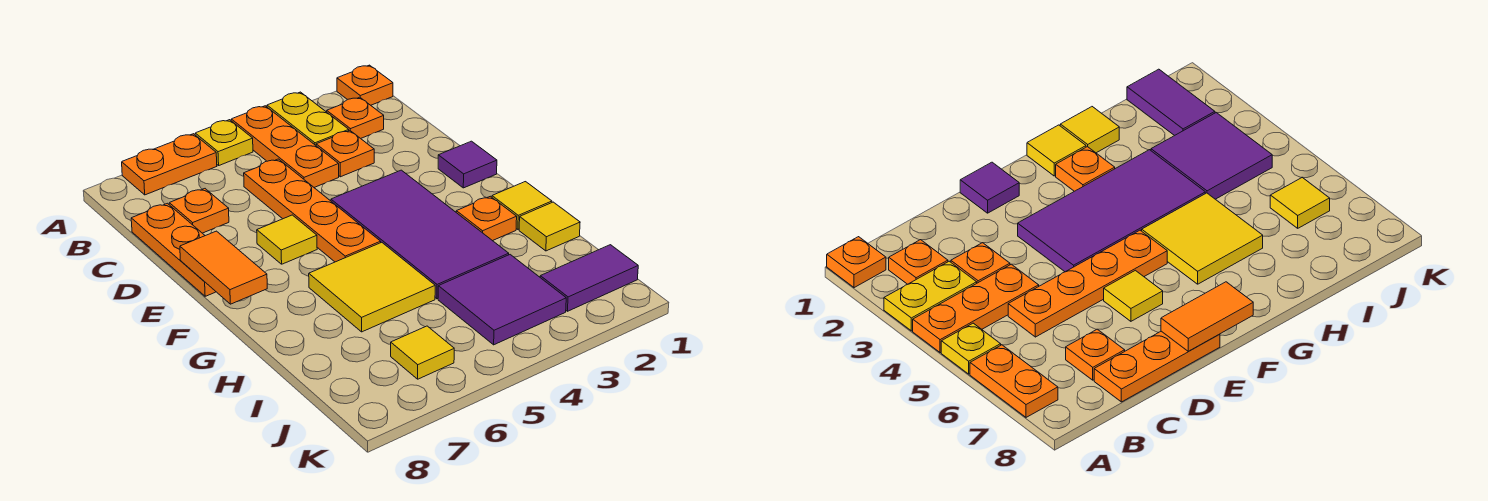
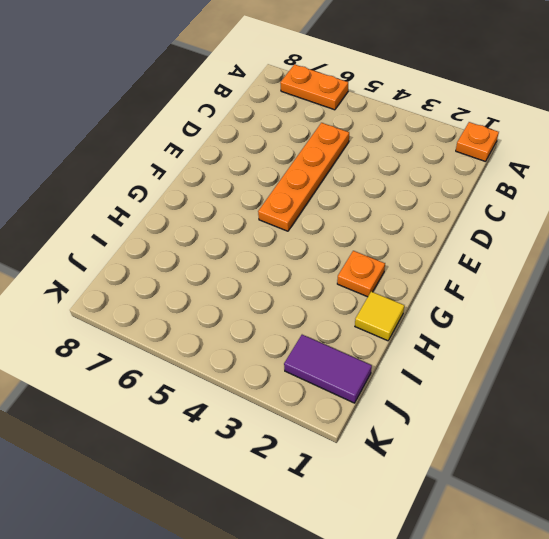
none -> yellow 1x2 plate [267,92,349,145]
none -> orange 1x3 plate [231,106,339,187]
none -> yellow 1x1 plate [195,120,253,165]

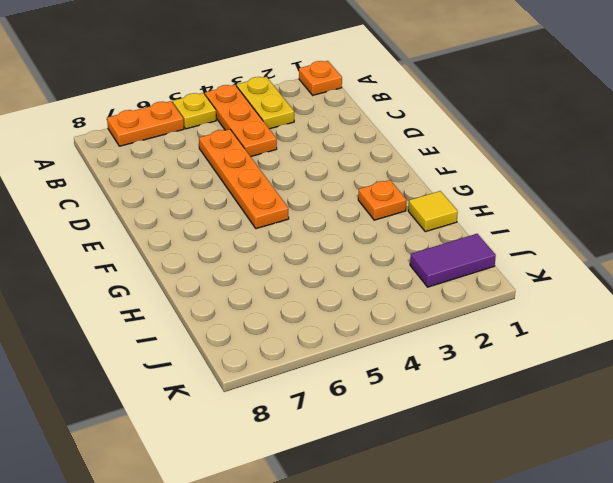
none -> orange 1x1 plate [327,97,384,138]
none -> orange 1x1 plate [316,131,374,177]
none -> orange 1x1 plate [169,189,229,233]

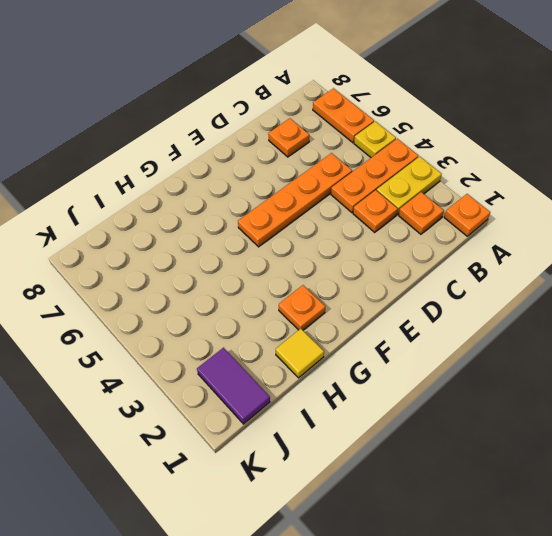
none -> orange 1x3 plate [131,203,216,296]
none -> purple 1x1 tile [438,141,497,188]
none -> purple 2x4 tile [331,170,509,299]

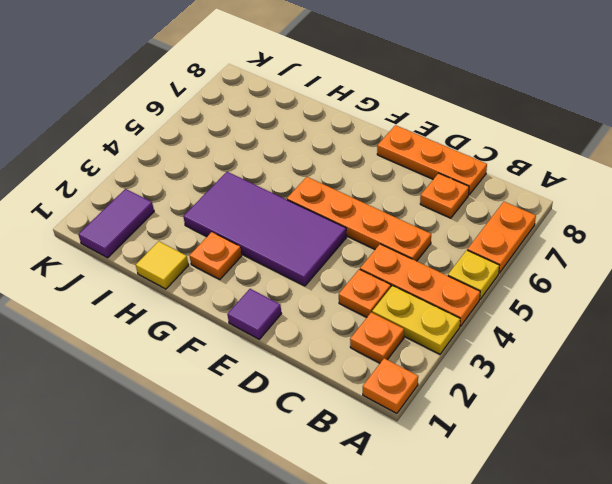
none -> yellow 1x1 tile [257,215,317,264]
none -> yellow 1x1 tile [492,182,552,229]
none -> yellow 2x2 tile [309,242,435,332]

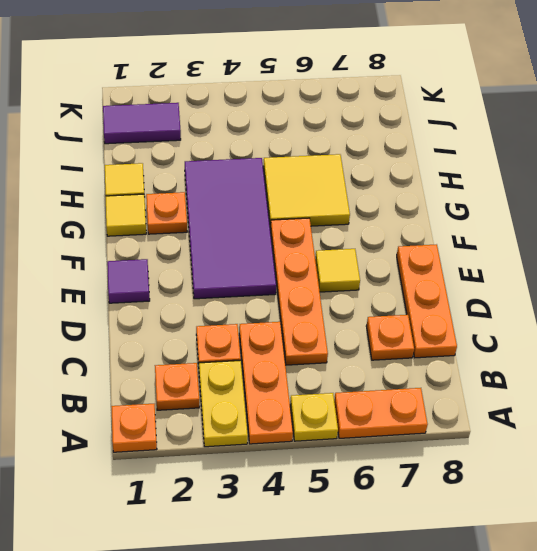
none -> purple 2x2 tile [438,255,566,345]
none -> yellow 1x1 tile [391,326,454,379]
none -> orange 1x2 tile [180,231,267,304]

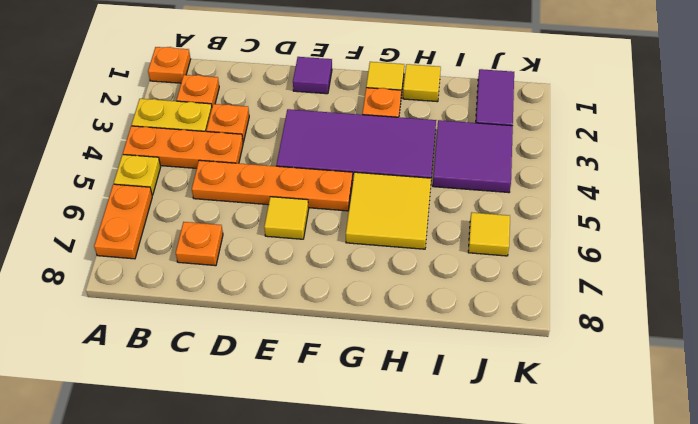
none -> orange 1x3 plate [131,203,216,296]
none -> orange 1x2 tile [180,231,267,304]

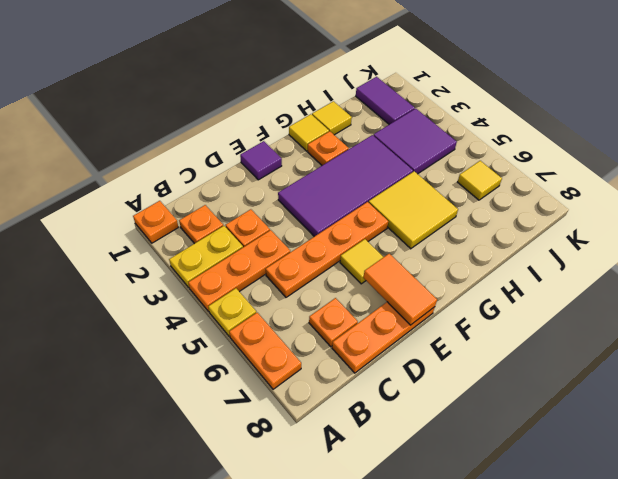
orange 1x2 tile [363,254,437,325] -> orange 1x2 tile turned to [180,231,267,304]

